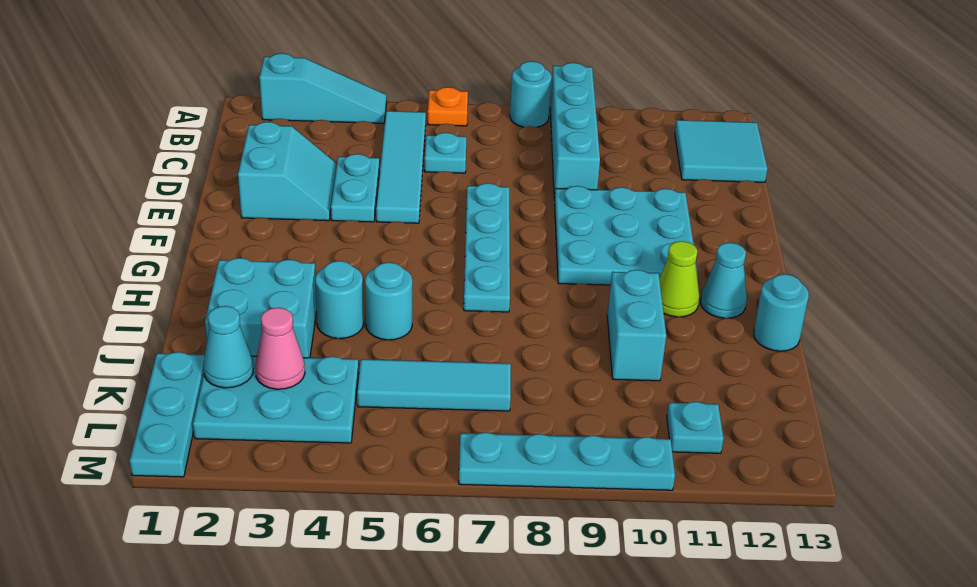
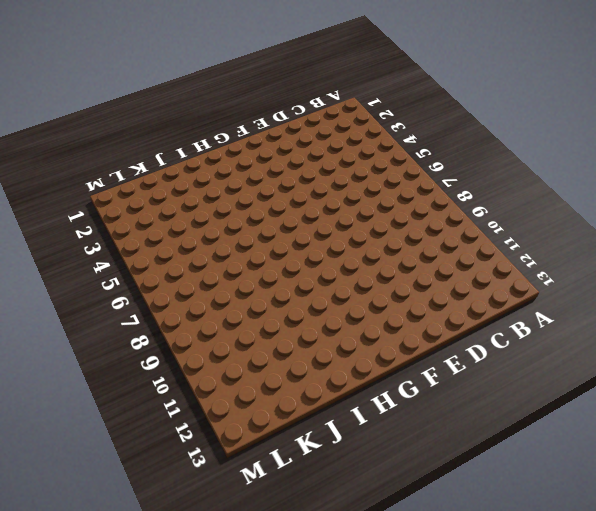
none -> cyan 1x3 slope [259,53,387,123]
none -> orange 1x1 plate [428,87,468,126]
none -> cyan 1x1 round brick [510,61,552,127]

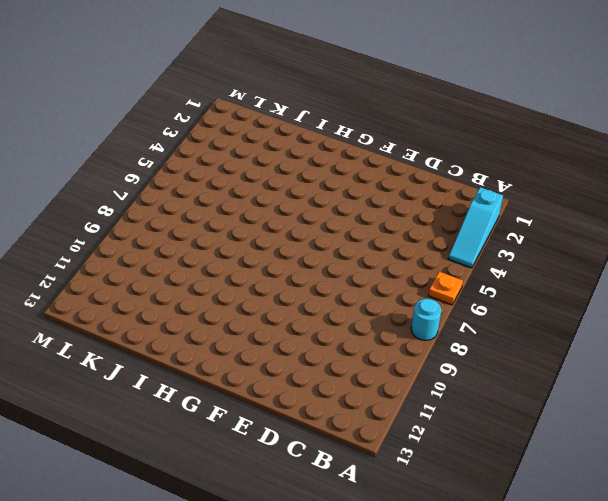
none -> cyan 1x4 brick [550,63,600,200]
none -> cyan 1x4 tile [376,111,426,223]
none -> cyan 2x2 tile [675,120,767,182]

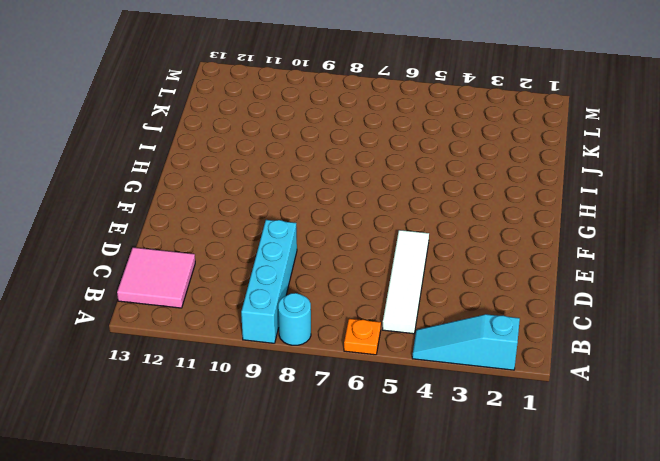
white 1x4 tile [382,230,429,334] -> cyan 1x4 tile [376,111,426,223]
pink 2x2 tile [117,247,195,308] -> cyan 2x2 tile [675,120,767,182]
none -> cyan 1x1 plate [425,133,467,173]
none -> cyan 2x2 slope [238,122,336,221]
none -> cyan 1x2 plate [331,154,379,222]

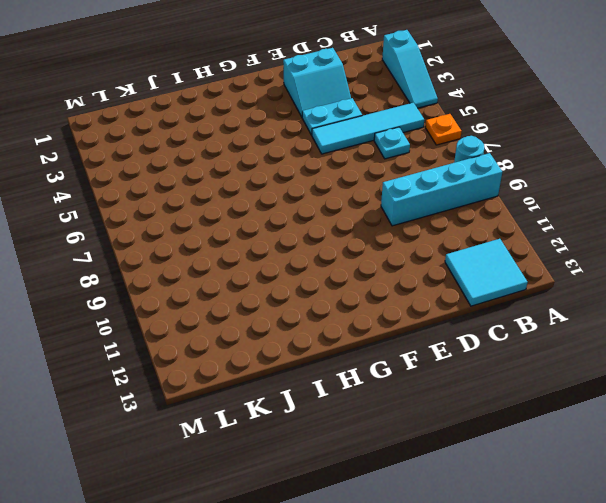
none -> cyan 1x4 plate [464,183,510,312]
none -> cyan 3x3 plate [554,186,698,285]
none -> lime 1x1 cone [659,241,699,317]

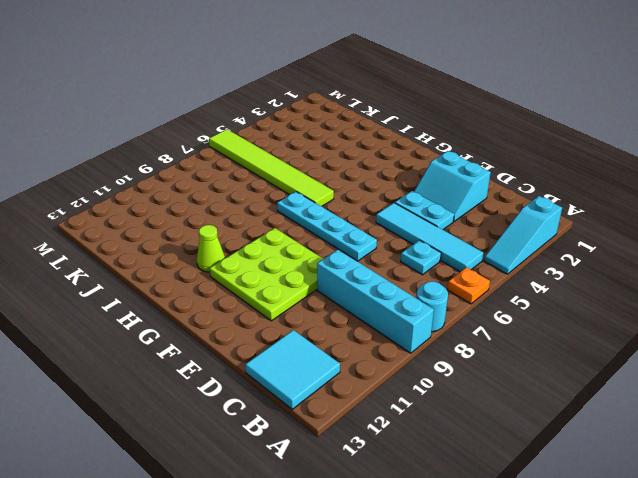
lime 3x3 plate [210,228,323,321] -> cyan 3x3 plate [554,186,698,285]
lime 1x6 tile [209,129,334,206] -> cyan 1x3 tile [357,359,511,411]
none -> cyan 1x1 cone [701,243,747,318]
none -> cyan 2x2 brick [205,258,317,358]
none -> cyan 1x1 round brick [315,261,364,339]

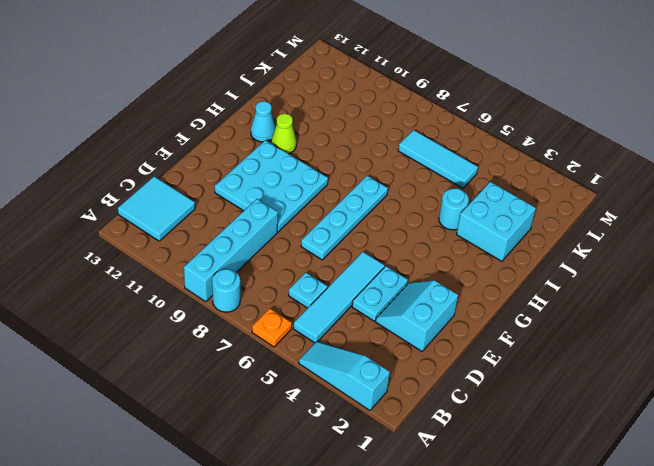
none -> cyan 1x1 round brick [365,262,412,340]
none -> cyan 1x2 brick [607,270,666,381]
none -> cyan 1x1 round brick [754,274,809,351]

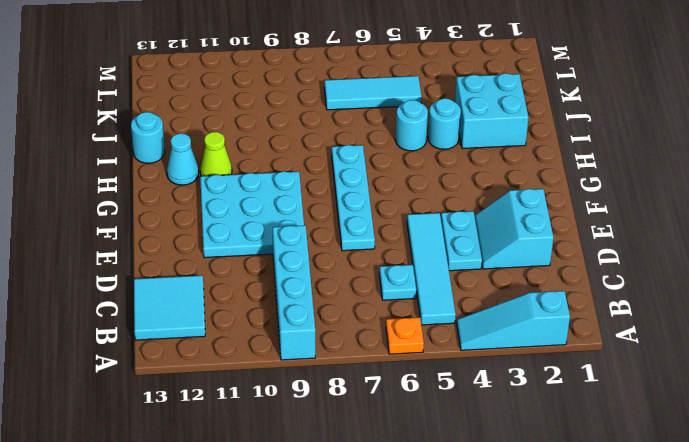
none -> cyan 1x1 round brick [510,61,552,127]
none -> cyan 1x2 brick [607,270,666,381]
none -> cyan 1x3 plate [130,352,205,477]

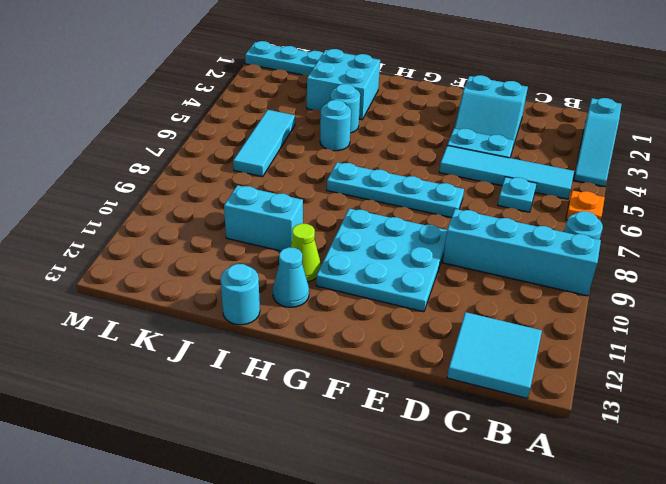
none -> cyan 2x3 plate [193,356,359,443]
none -> cyan 1x1 plate [667,402,724,453]
none -> cyan 1x4 plate [459,432,675,490]

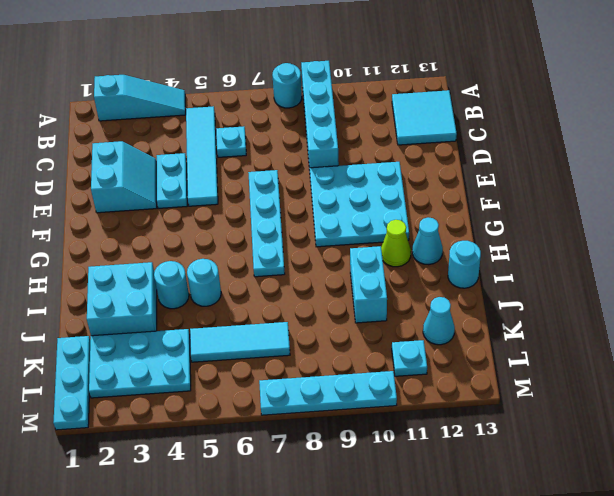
cyan 1x1 cone [423,297,455,345] -> cyan 1x1 cone moved to [203,306,253,388]
none -> orange 1x1 plate [428,87,468,126]
none -> pink 1x1 cone [255,308,305,389]

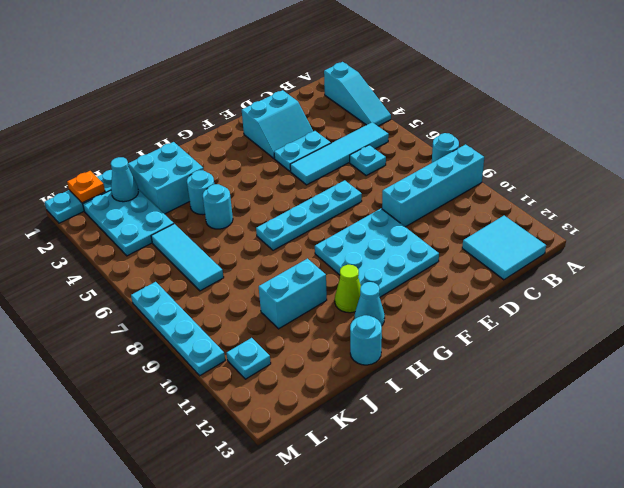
orange 1x1 plate [67,171,105,203] -> orange 1x1 plate moved to [428,87,468,126]
none -> pink 1x1 cone [255,308,305,389]

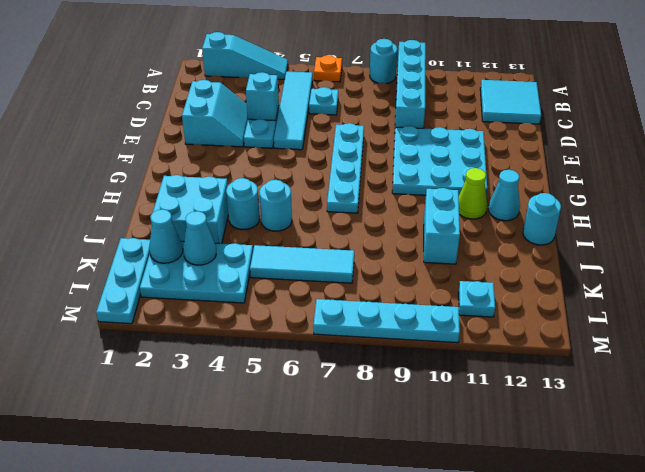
cyan 1x1 brick [246,72,279,121] -> none
cyan 1x1 cone [183,211,216,265] -> pink 1x1 cone [255,308,305,389]

